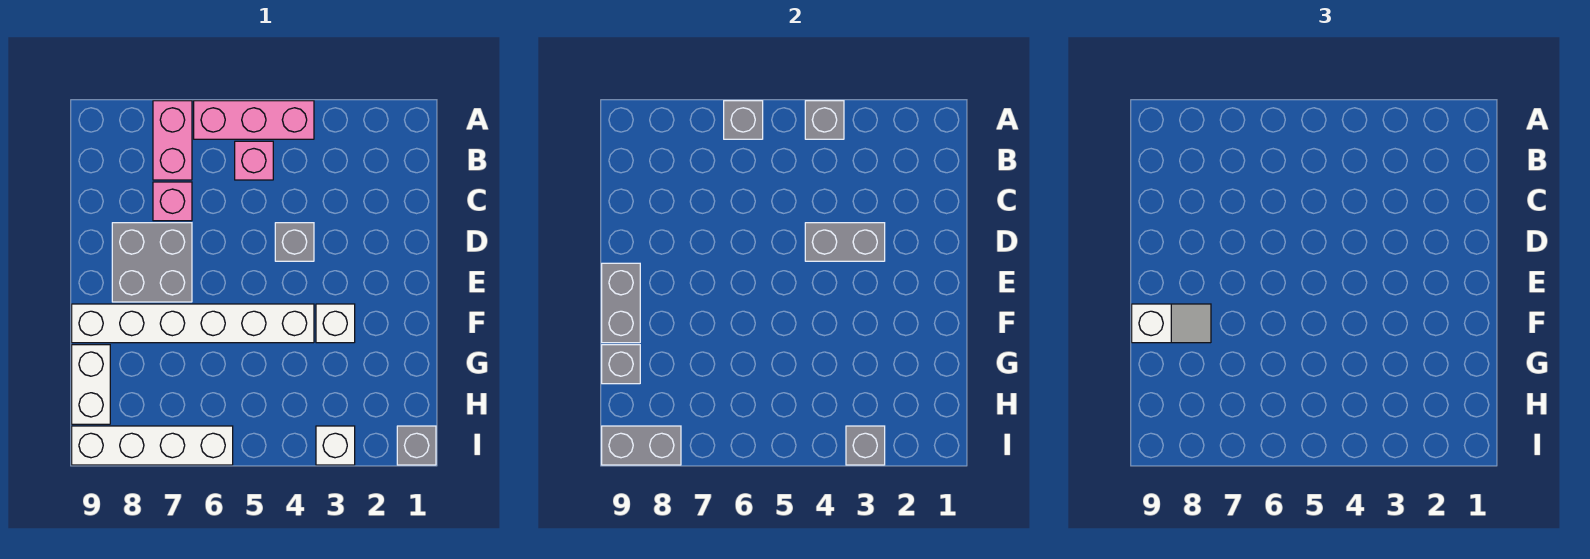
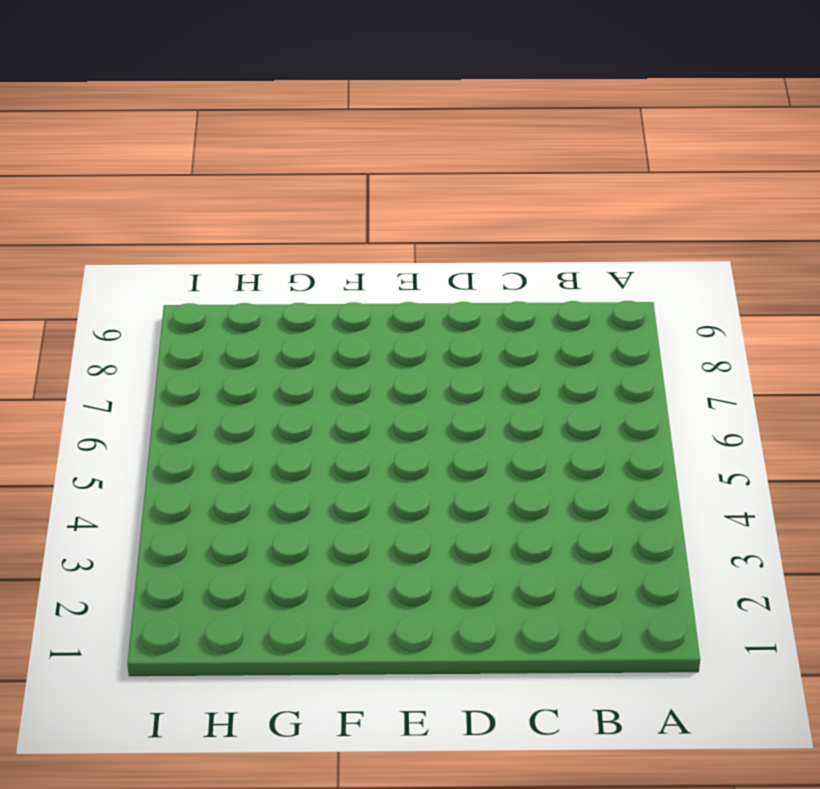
none -> pink 1x3 brick [194,101,314,139]
none -> pink 1x2 brick [153,101,192,180]
none -> pink 1x1 brick [235,141,273,180]

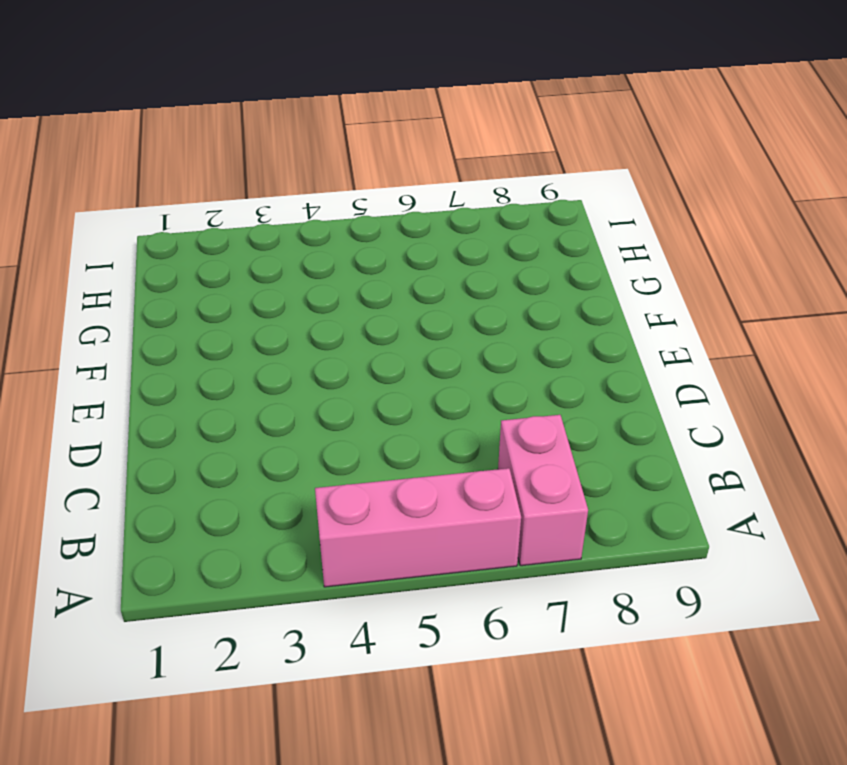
none -> pink 1x1 brick [235,141,273,180]
none -> pink 1x1 brick [153,182,192,221]
none -> grey 1x1 brick [275,223,314,261]

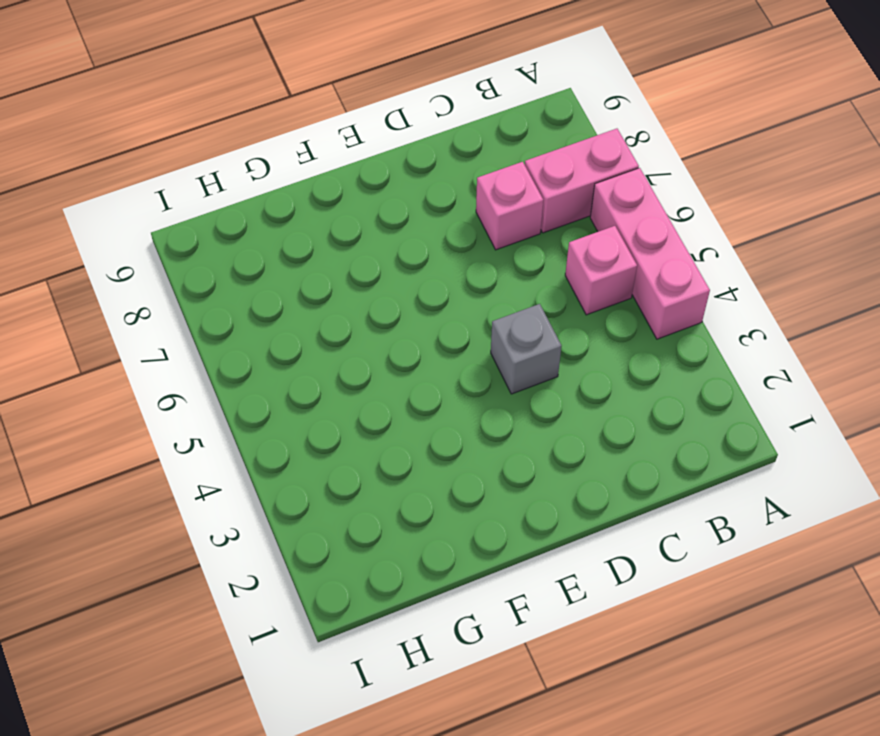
none -> grey 2x2 brick [112,223,192,302]
none -> white 1x1 brick [316,304,355,343]
none -> white 1x6 brick [72,304,314,343]

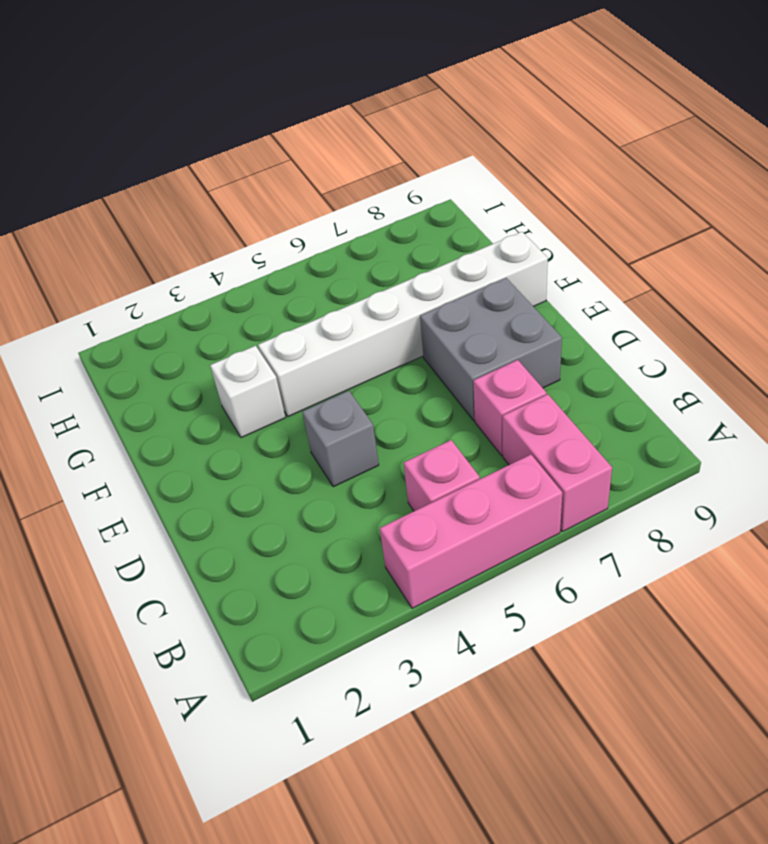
none -> white 1x2 brick [72,345,110,424]
none -> grey 1x1 brick [397,426,436,465]
none -> white 1x1 brick [316,426,355,465]

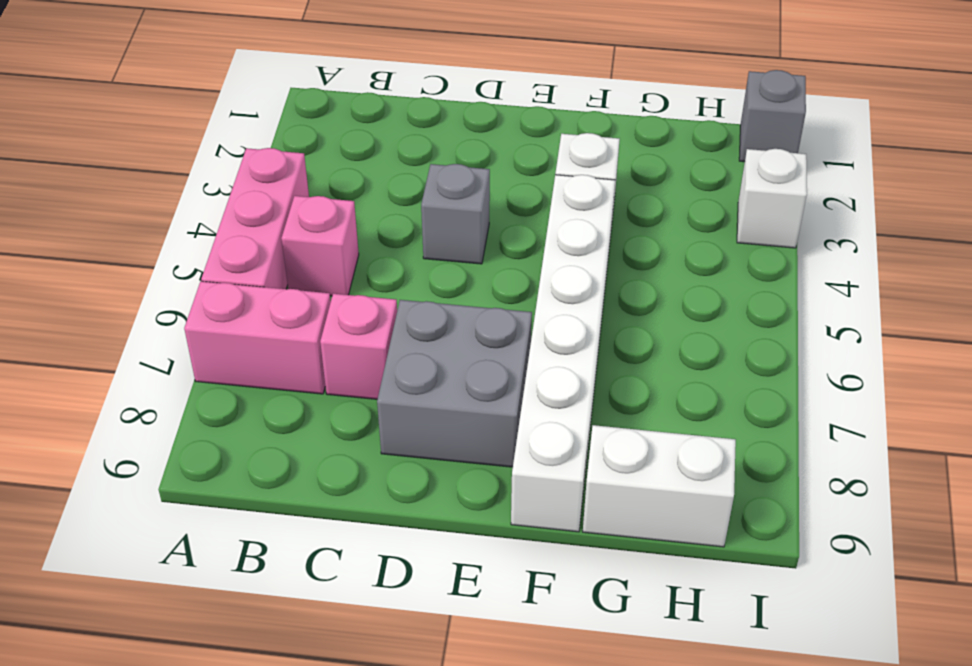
none -> white 1x4 brick [72,426,233,465]
none -> grey 1x1 brick [805,101,844,139]
none -> grey 1x1 brick [724,101,763,139]

